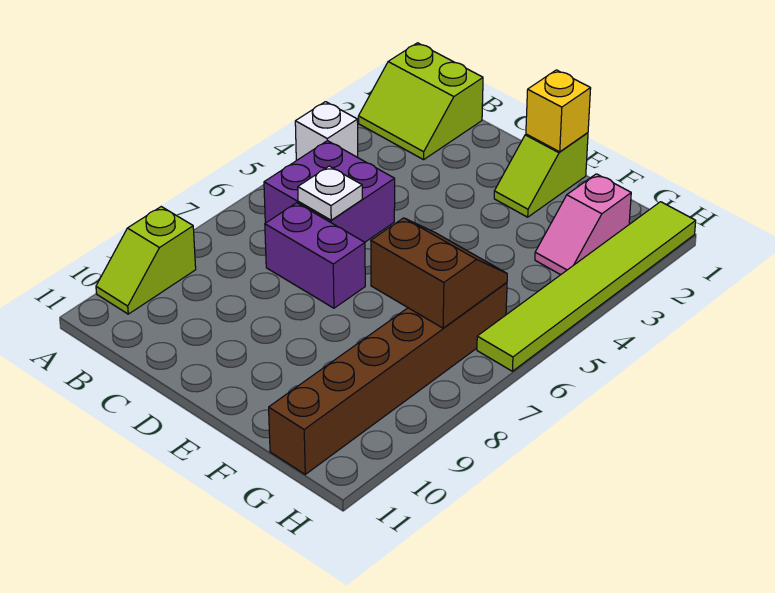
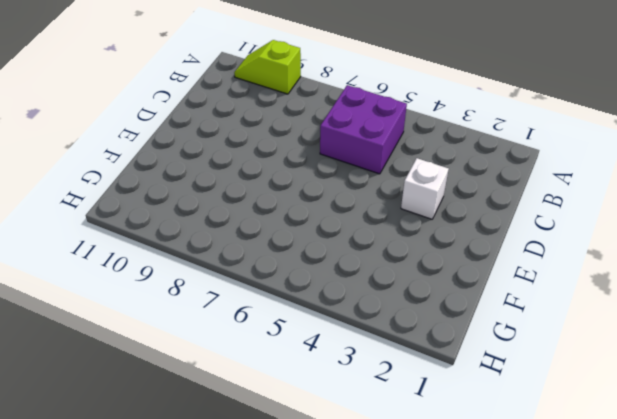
white 1x1 brick [401,158,449,219] -> white 1x1 brick moved to [295,102,358,161]
none -> lime 2x2 slope [358,43,483,160]
none -> purple 1x2 brick [265,203,365,308]
none -> lime 1x2 slope [494,133,588,217]

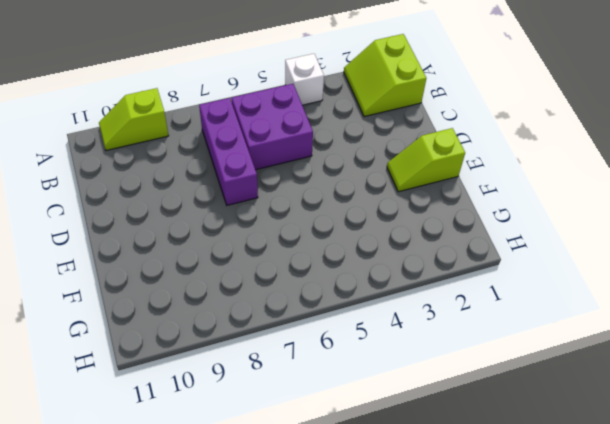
purple 1x3 brick [199,98,258,205] -> purple 1x2 brick [265,203,365,308]
none -> pink 1x2 slope [535,174,631,275]
none -> brown 1x6 brick [269,283,507,474]
none -> lime 1x6 tile [477,202,696,371]

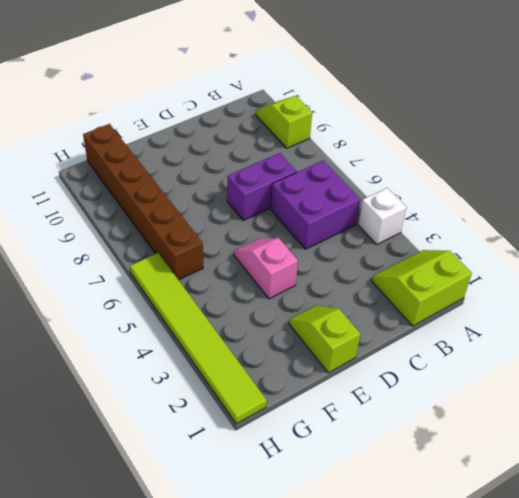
pink 1x2 slope [234,238,298,299] -> pink 1x2 slope moved to [535,174,631,275]
none -> white 1x1 plate [298,166,362,220]
none -> yellow 1x1 brick [526,70,591,152]
none -> brown 2x2 slope [371,218,507,328]

